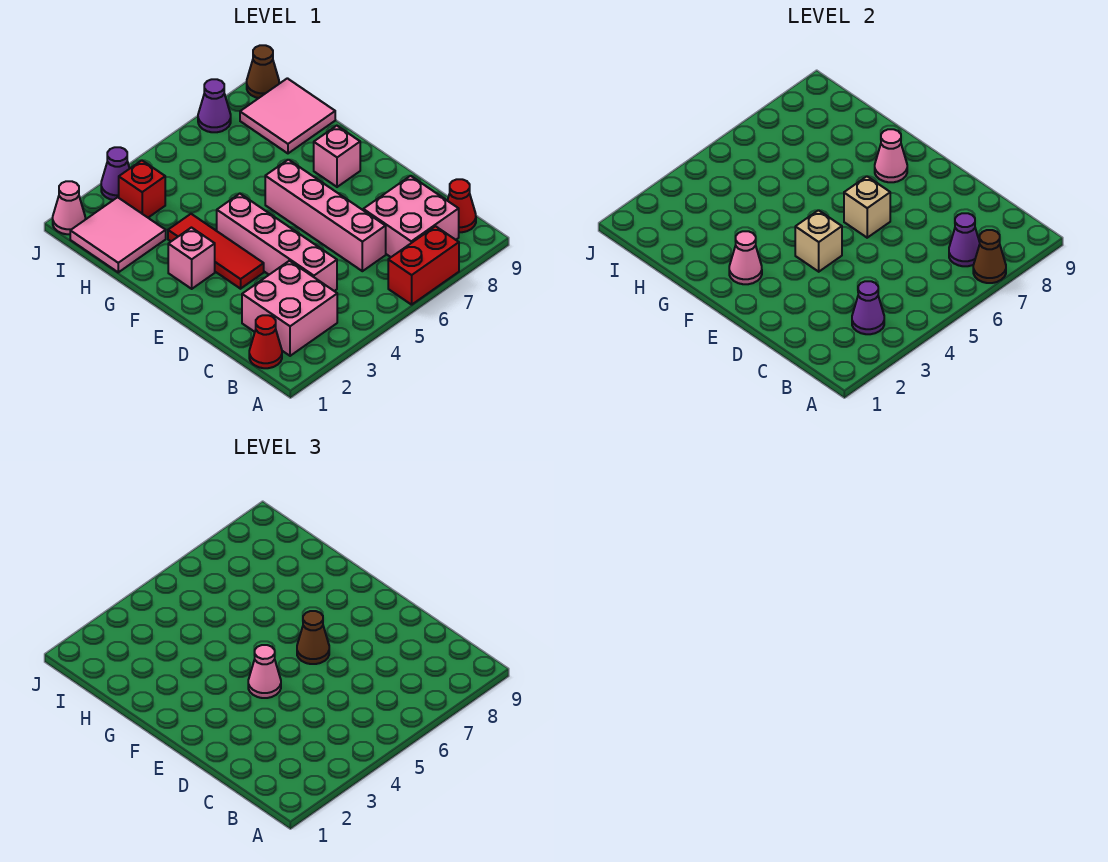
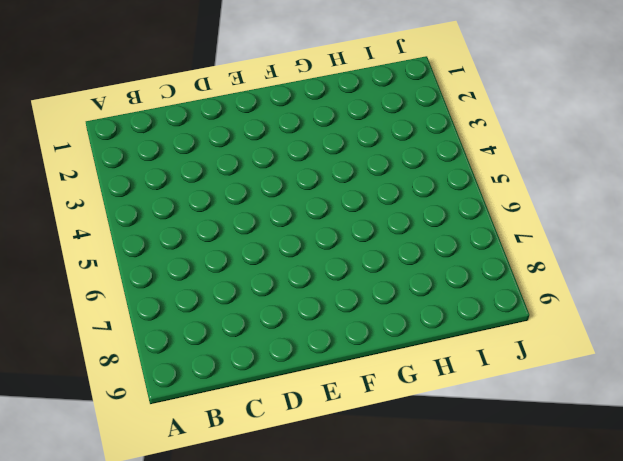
none -> red 1x2 brick [388,226,459,305]
none -> red 1x1 cone [249,315,282,368]
none -> pink 2x2 brick [242,261,337,356]

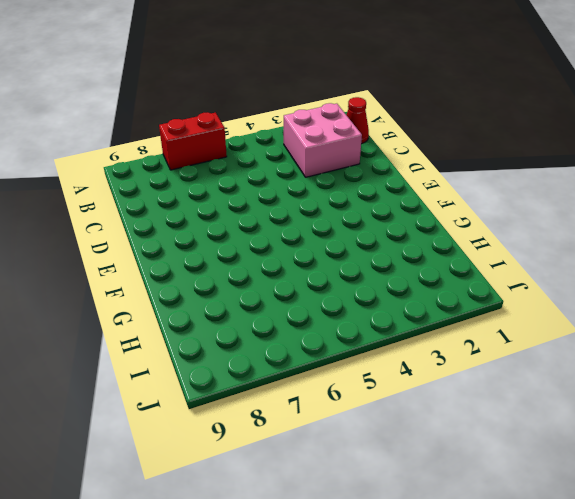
none -> pink 2x2 brick [363,176,459,257]
none -> red 1x1 cone [447,179,476,232]
none -> pink 1x4 brick [217,194,337,291]

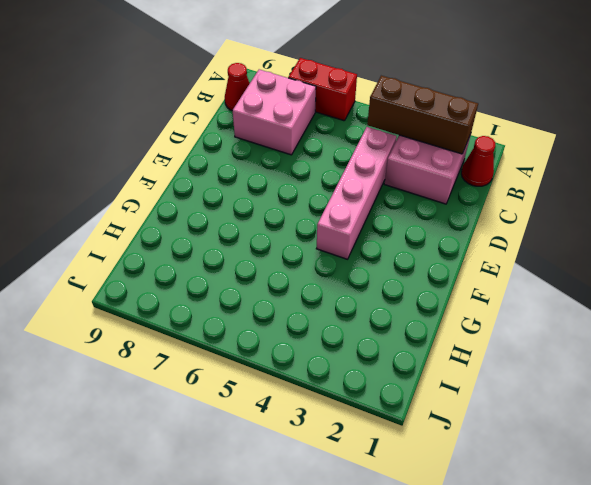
brown 1x3 brick [367,76,478,154] -> purple 1x1 cone [852,281,884,334]
none -> pink 1x4 brick [265,160,386,271]
none -> red 1x3 tile [168,214,264,289]
none -> pink 1x1 brick [168,228,215,289]

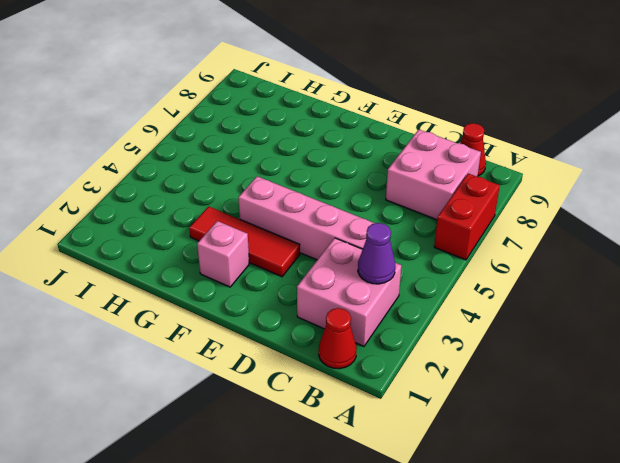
none -> pink 1x4 brick [265,160,386,271]
none -> pink 1x1 brick [314,126,360,187]
none -> pink 2x2 tile [70,197,166,272]

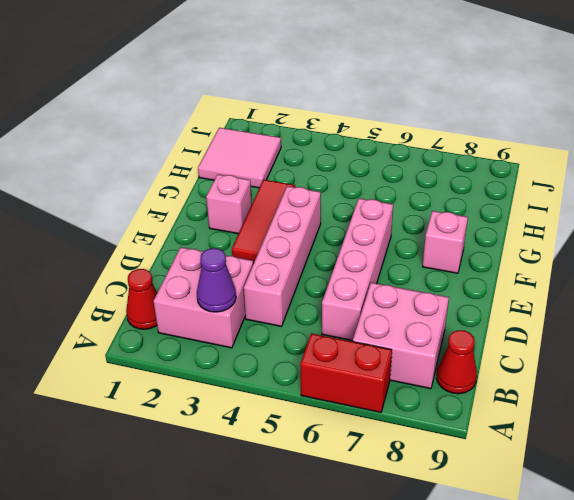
none -> pink 2x2 tile [240,78,335,153]
none -> red 1x1 brick [119,160,165,218]
none -> pink 1x1 cone [53,181,85,234]

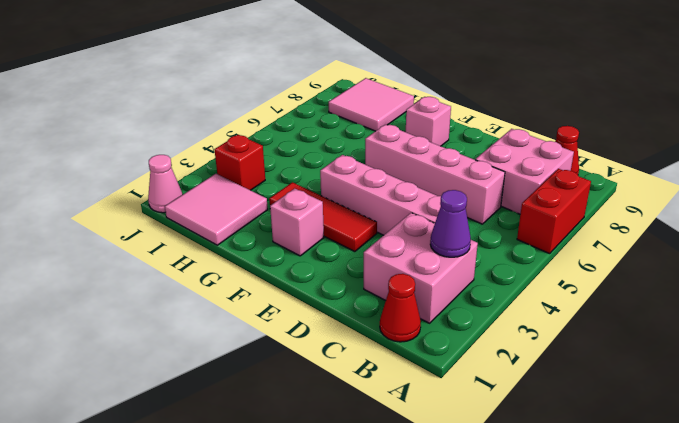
none -> purple 1x1 cone [101,147,130,200]
none -> purple 1x1 cone [198,79,231,132]
none -> brown 1x1 cone [247,45,279,98]

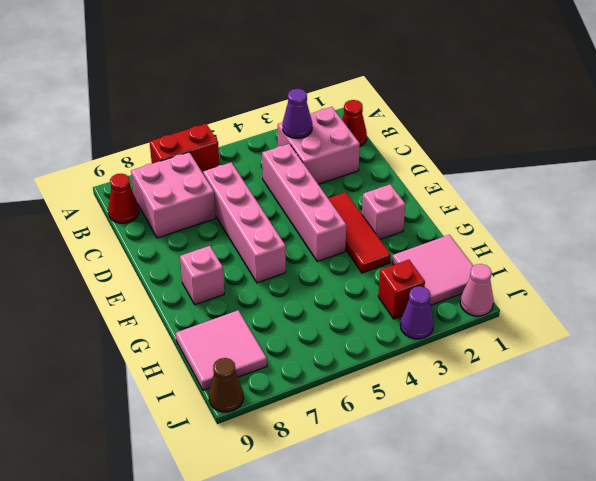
none -> purple 1x1 cone [198,79,231,132]
none -> brown 1x1 cone [973,230,1006,283]
none -> purple 1x1 cone [949,213,980,266]

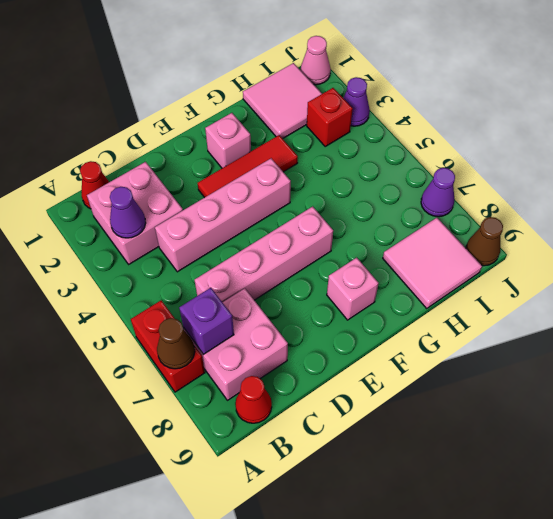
purple 1x1 brick [179,288,234,355] -> purple 1x1 cone [949,213,980,266]
none -> tan 1x1 brick [795,210,842,272]
none -> tan 1x1 brick [844,176,890,238]
none -> pink 1x1 cone [729,231,762,284]

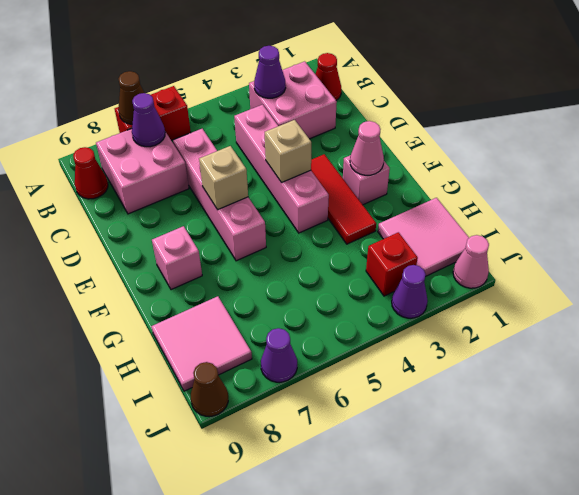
none -> pink 1x1 cone [875,129,907,182]
none -> pink 1x1 cone [248,645,281,698]
none -> brown 1x1 cone [297,611,329,664]

